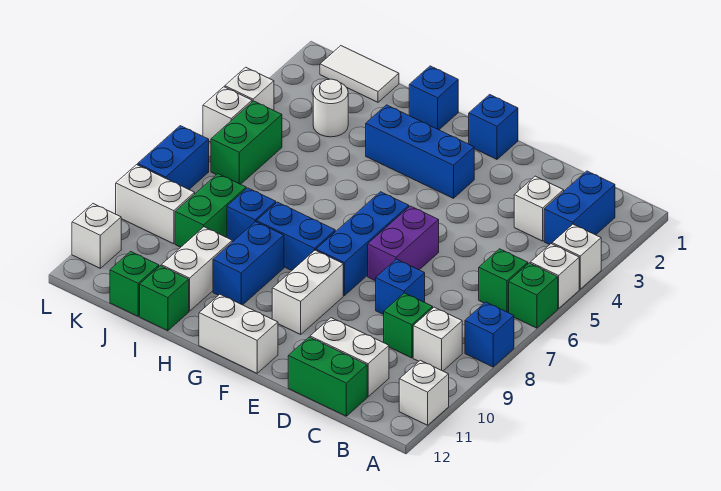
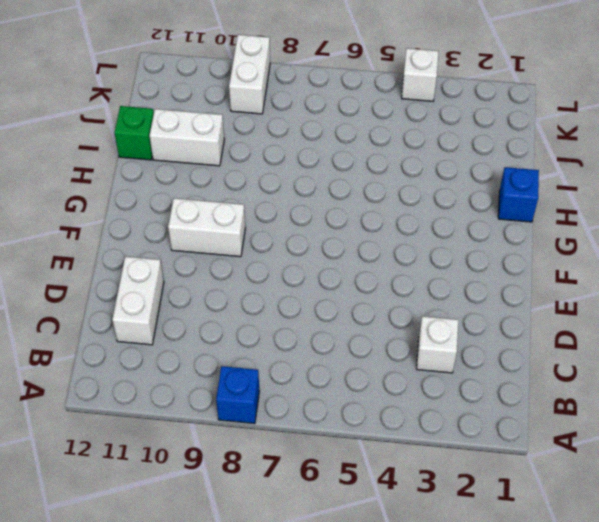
none -> white 1x1 brick [552,224,601,289]
none -> white 1x1 brick [530,244,579,309]
none -> green 1x1 brick [509,263,558,328]
none -> white 1x1 brick [399,360,449,425]

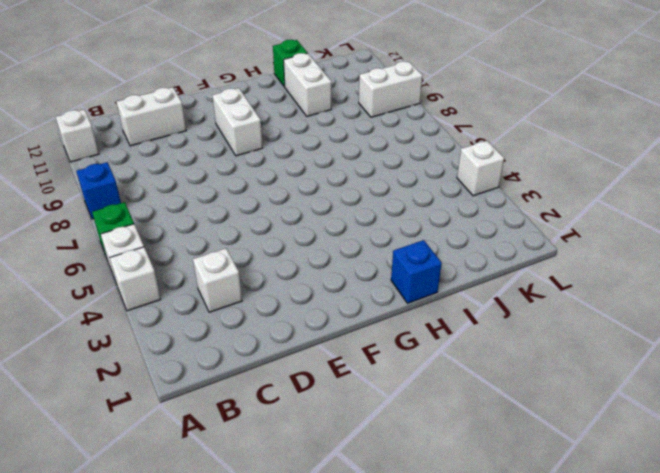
none -> blue 1x2 brick [544,171,615,245]
none -> green 1x1 brick [479,249,528,313]
none -> white 1x1 brick [413,307,462,371]
none -> green 1x1 brick [384,293,433,358]

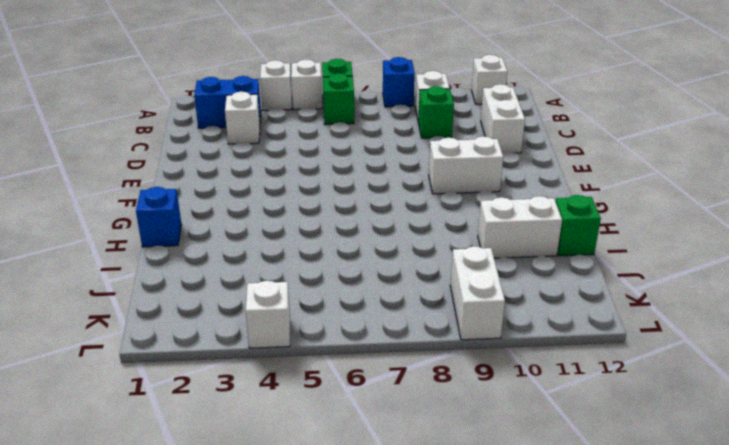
none -> green 1x2 brick [288,337,367,416]
none -> blue 1x1 brick [376,259,425,315]
none -> purple 1x2 brick [368,206,439,281]
none -> blue 1x1 brick [469,95,518,159]

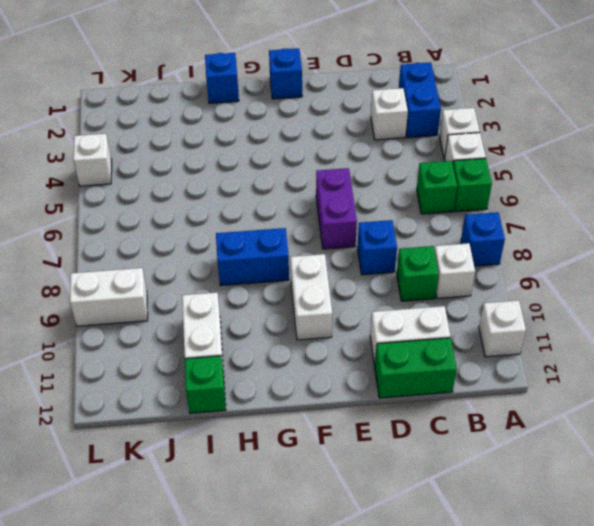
none -> blue 1x3 brick [366,105,474,198]
none -> blue 1x3 brick [316,192,409,296]
none -> white 1x2 brick [199,294,278,373]
none -> blue 1x2 brick [213,222,284,305]

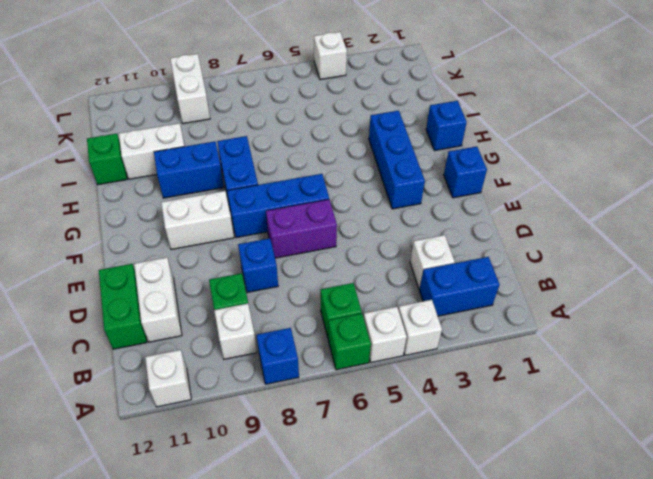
none -> white 1x2 brick [199,294,278,373]
none -> blue 1x1 brick [227,188,276,242]
none -> white 1x2 tile [320,46,399,102]
none -> white 1x1 round brick [313,79,348,137]

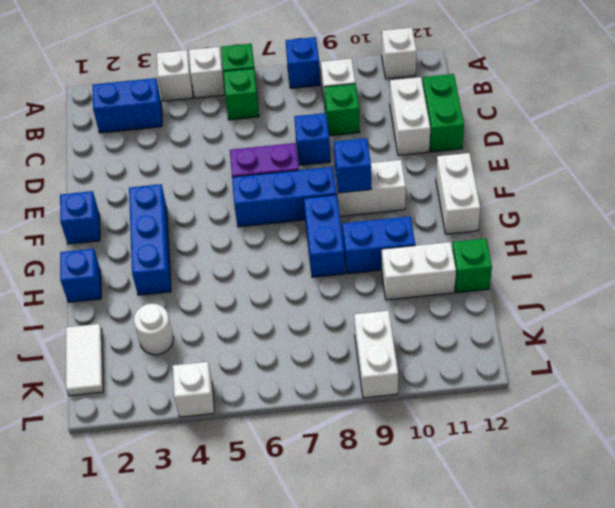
blue 1x1 brick [334,138,371,193] -> blue 1x1 brick moved to [227,188,276,242]
none -> white 1x1 brick [514,176,564,241]
none -> green 1x2 brick [175,174,246,247]
none -> green 1x1 brick [110,251,159,316]
none -> green 1x2 brick [211,101,282,184]

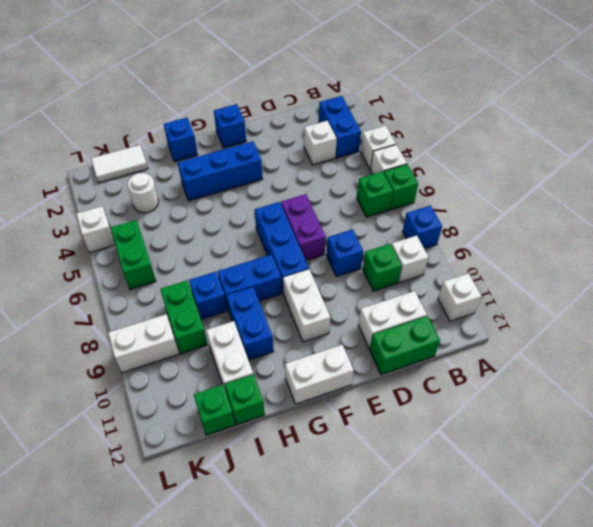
none -> white 1x1 brick [203,87,252,142]
none -> blue 1x2 brick [138,126,209,189]
none -> white 1x1 brick [72,204,121,268]

